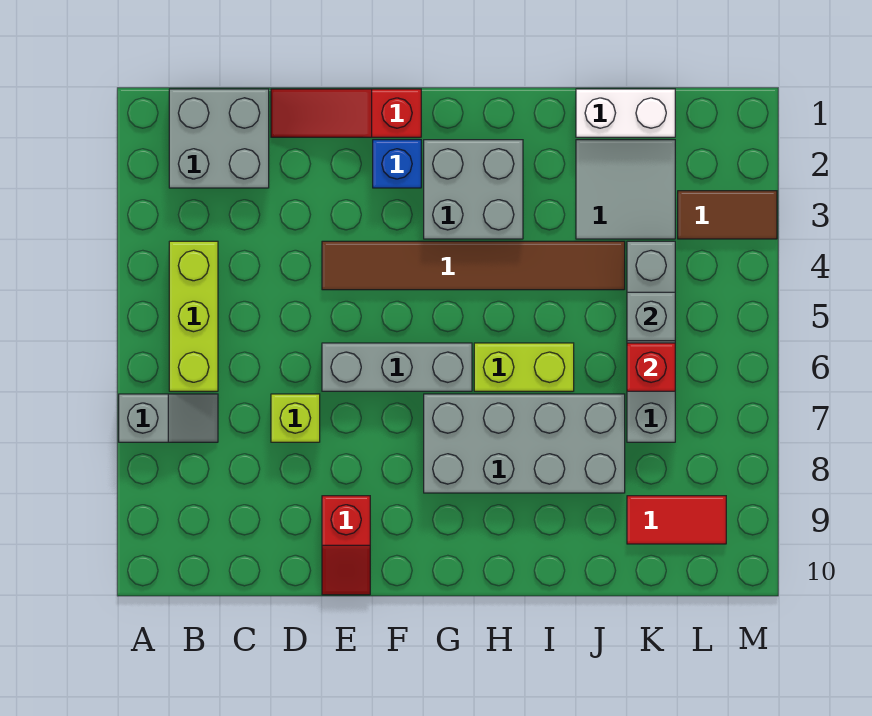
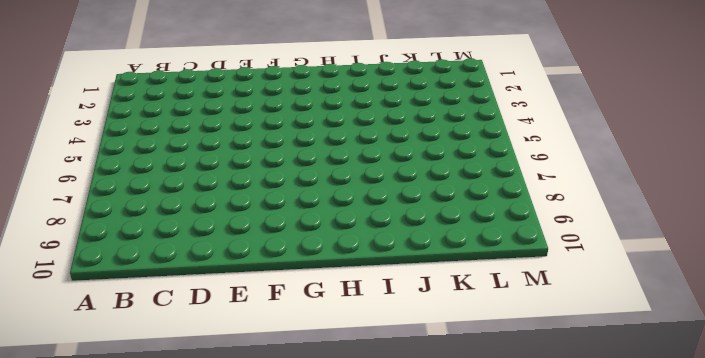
none -> grey 1x2 slope [119,394,218,442]
none -> grey 2x2 brick [169,89,269,188]
none -> lime 1x3 brick [169,241,218,391]

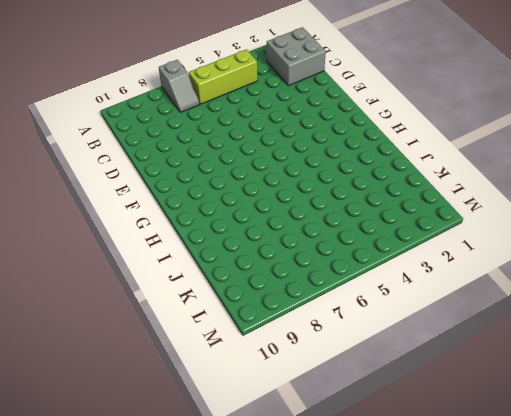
none -> red 1x3 slope [271,89,421,137]
none -> lime 1x1 brick [271,394,320,442]
none -> brown 1x6 tile [322,241,625,290]

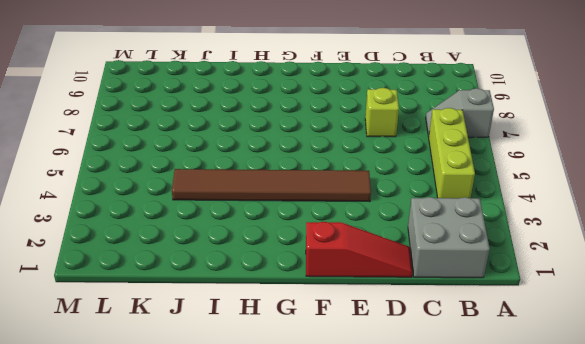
none -> grey 1x3 brick [322,343,472,391]
none -> red 1x2 slope [322,496,370,595]
none -> blue 1x1 brick [373,140,421,188]

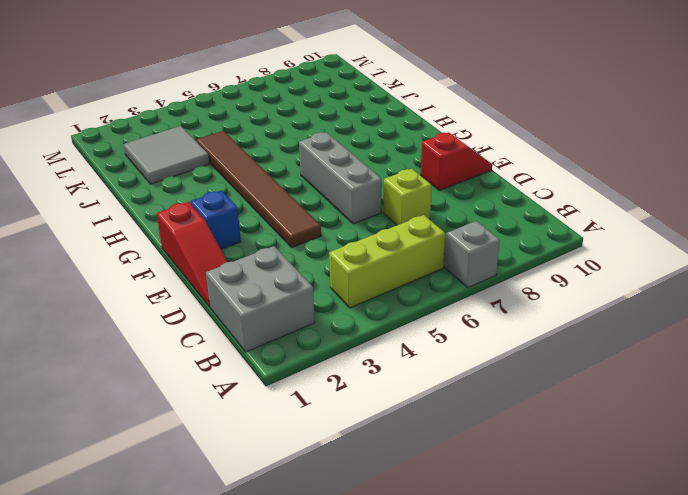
none -> grey 2x2 brick [424,140,523,239]
none -> grey 2x4 brick [424,394,625,493]
none -> lime 1x2 brick [474,343,574,391]

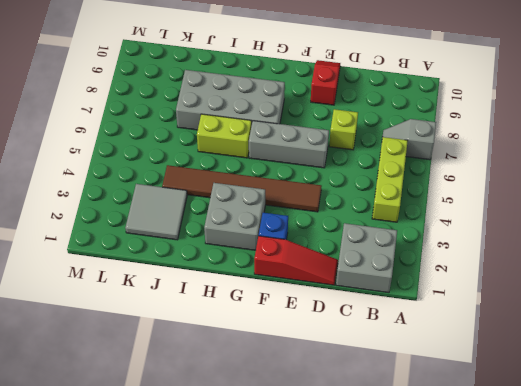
none -> white 1x2 brick [576,89,675,137]
none -> grey 1x4 brick [627,241,675,442]
none -> red 1x2 tile [627,496,726,544]

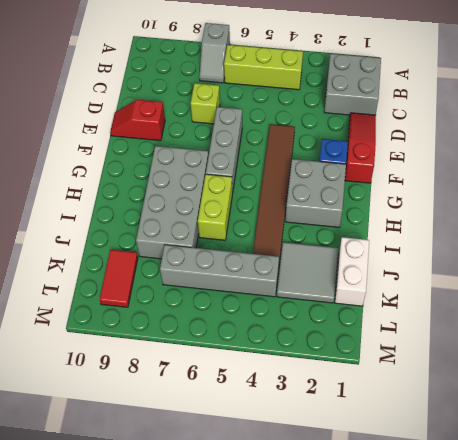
none -> brown 1x2 tile [678,191,777,239]
none -> grey 1x1 brick [627,292,675,341]
none -> red 1x1 brick [627,343,675,391]

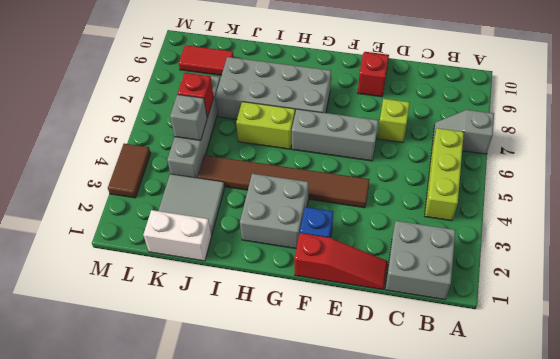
brown 1x2 tile [108,144,151,198] -> brown 1x2 tile turned to [678,191,777,239]

